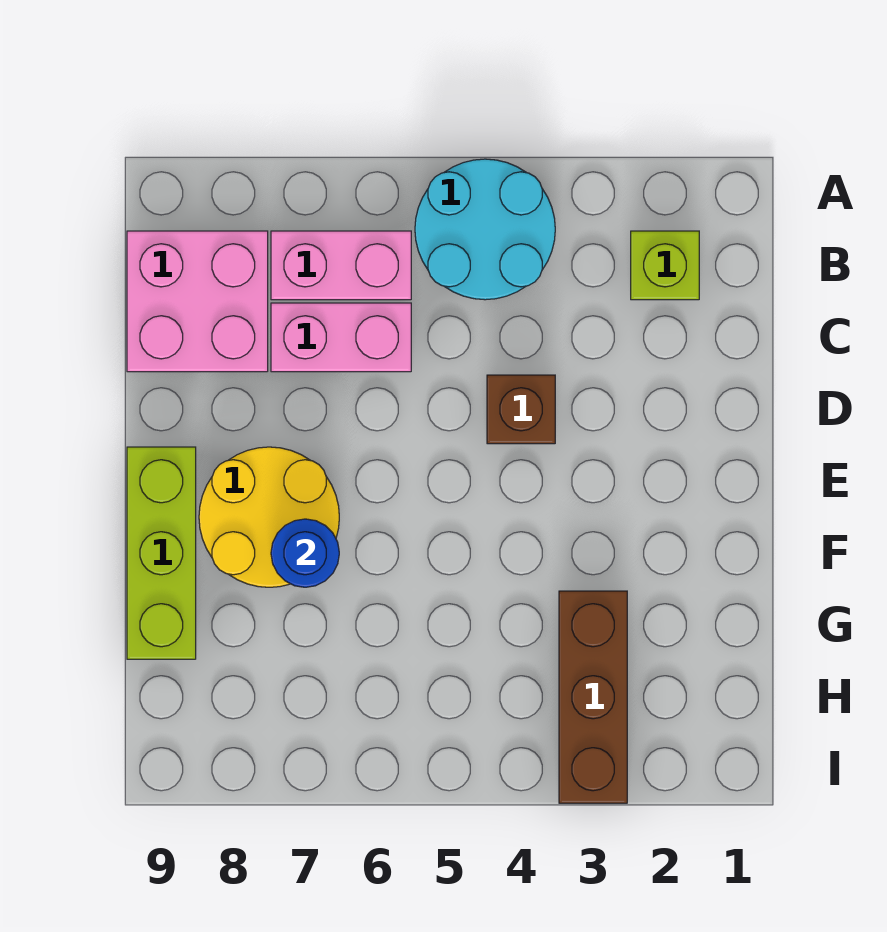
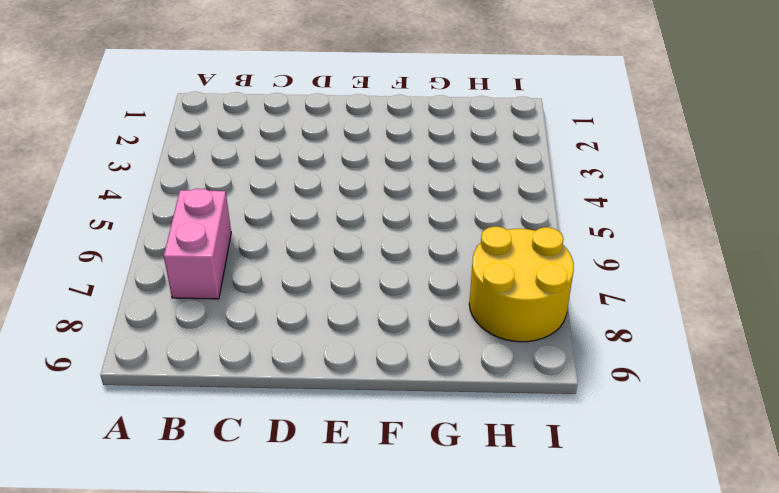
yellow 2x2 round brick [469,227,574,342] -> yellow 2x2 round brick moved to [199,447,339,587]
none -> cyan 2x2 round brick [415,159,555,300]
none -> lime 1x1 brick [631,231,699,300]

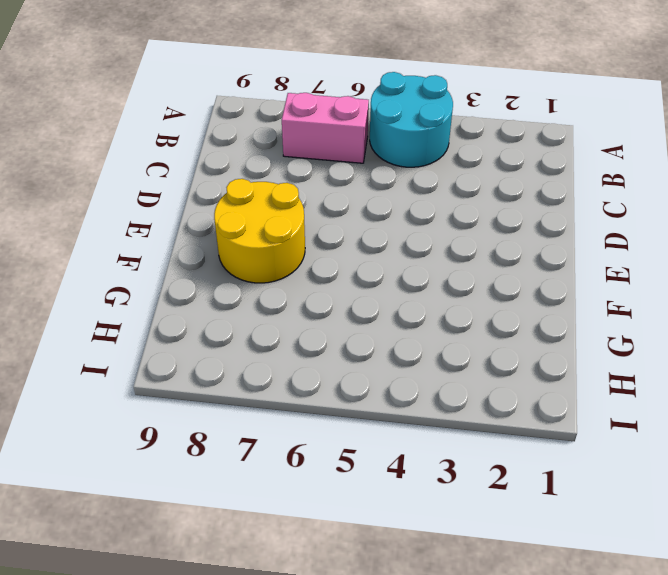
none -> lime 1x1 brick [631,231,699,300]
none -> pink 2x2 brick [127,231,268,372]

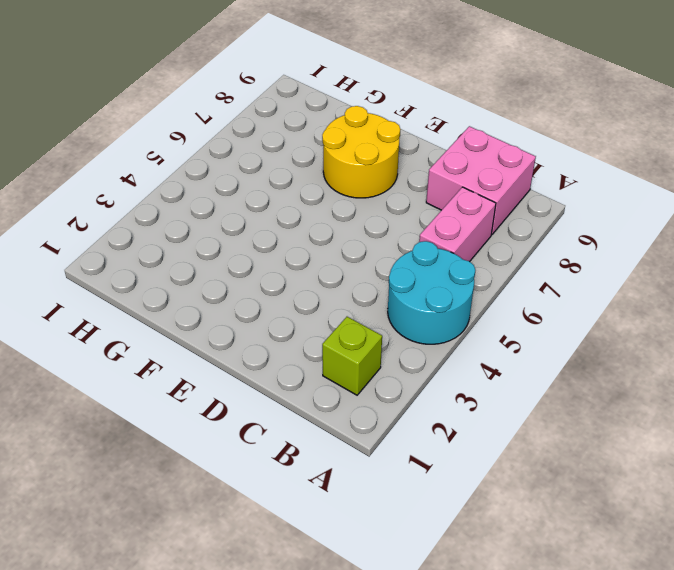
none -> pink 1x2 brick [271,303,411,372]
none -> brown 1x1 brick [487,375,555,444]

